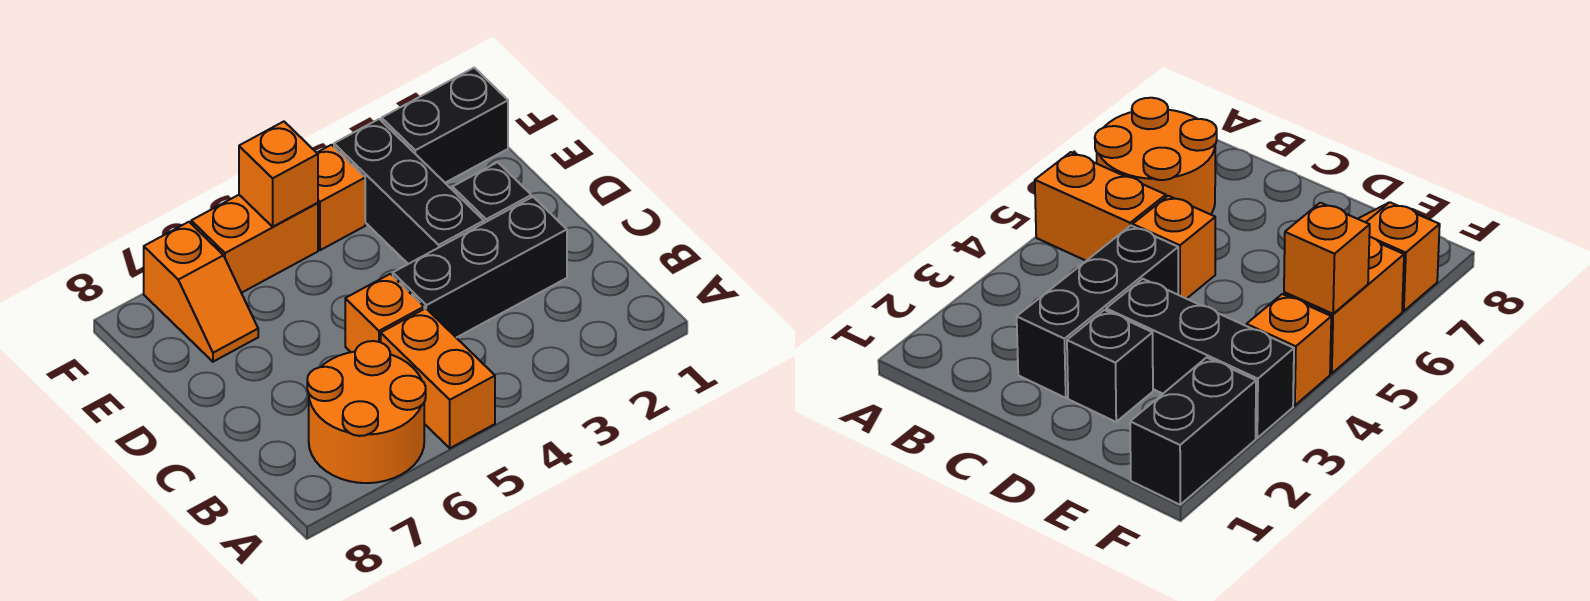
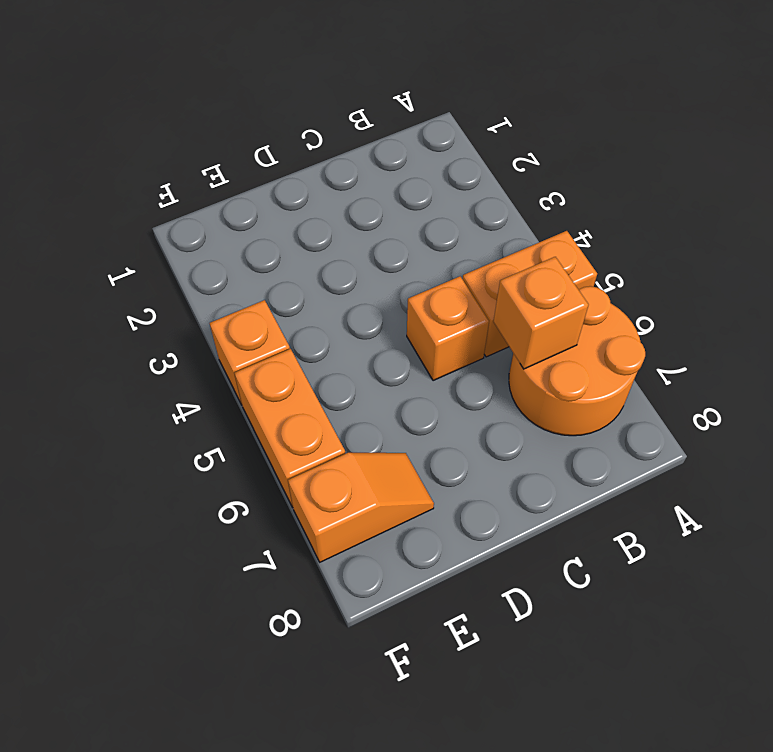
orange 1x1 brick [493,257,588,369] -> orange 1x1 brick moved to [239,122,318,227]
none -> black 1x3 brick [393,197,567,338]
none -> black 1x1 brick [452,162,531,223]

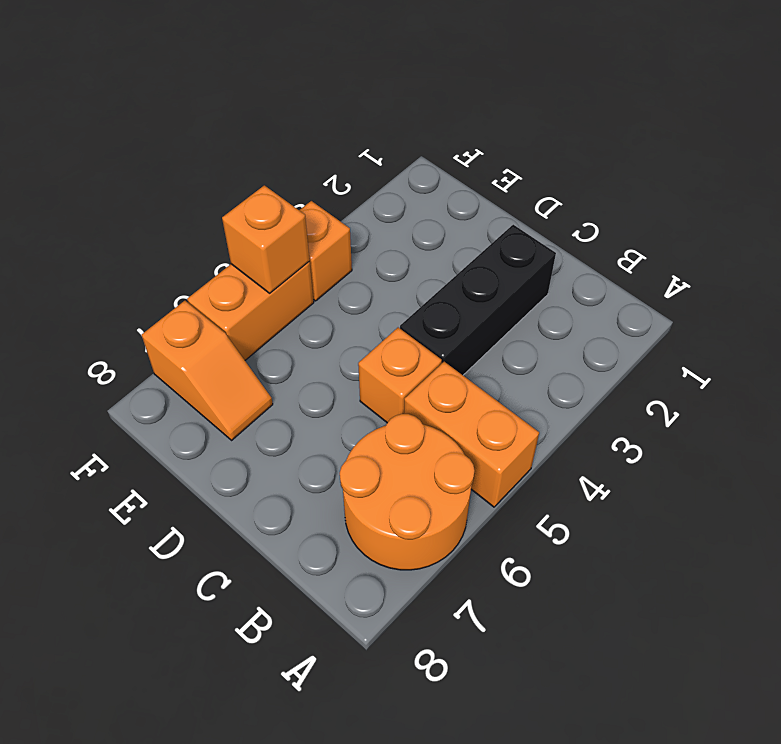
none -> black 1x1 brick [452,162,531,223]
none -> black 1x3 brick [334,119,484,264]

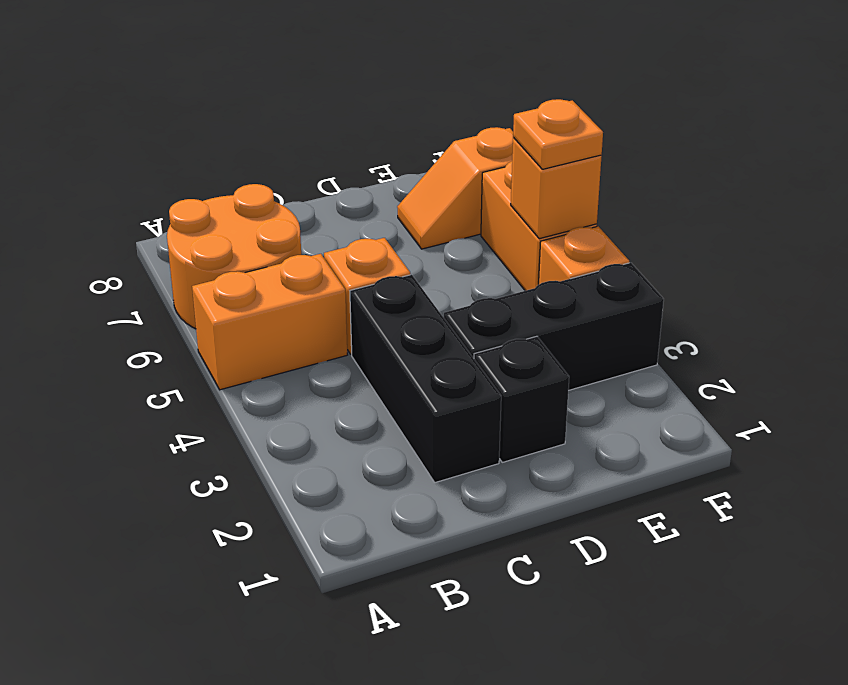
orange 1x1 plate [513,99,603,169] -> none
none -> black 1x2 brick [382,68,508,183]

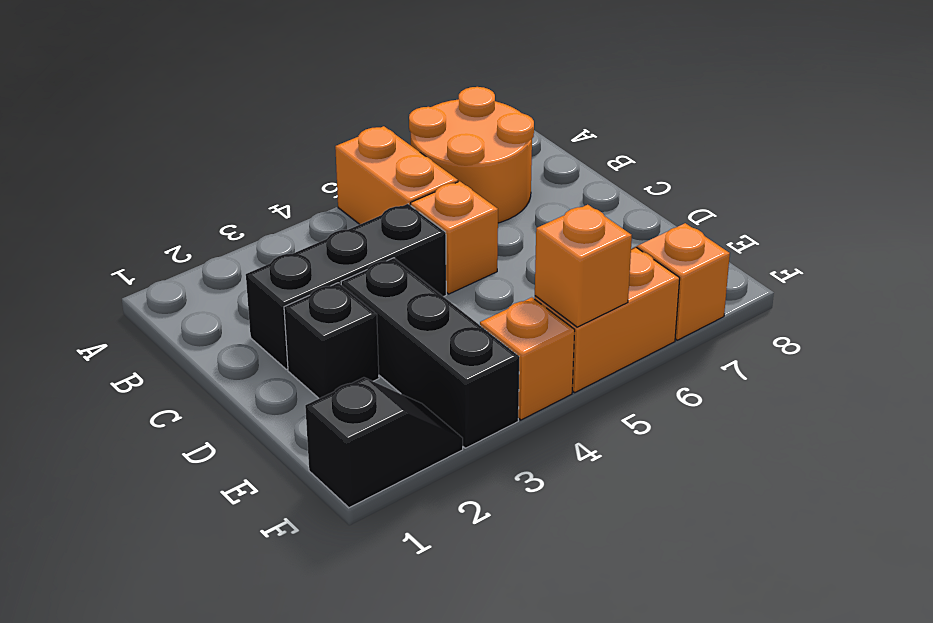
black 1x2 slope [305,377,463,508] -> black 1x2 brick [382,68,508,183]

